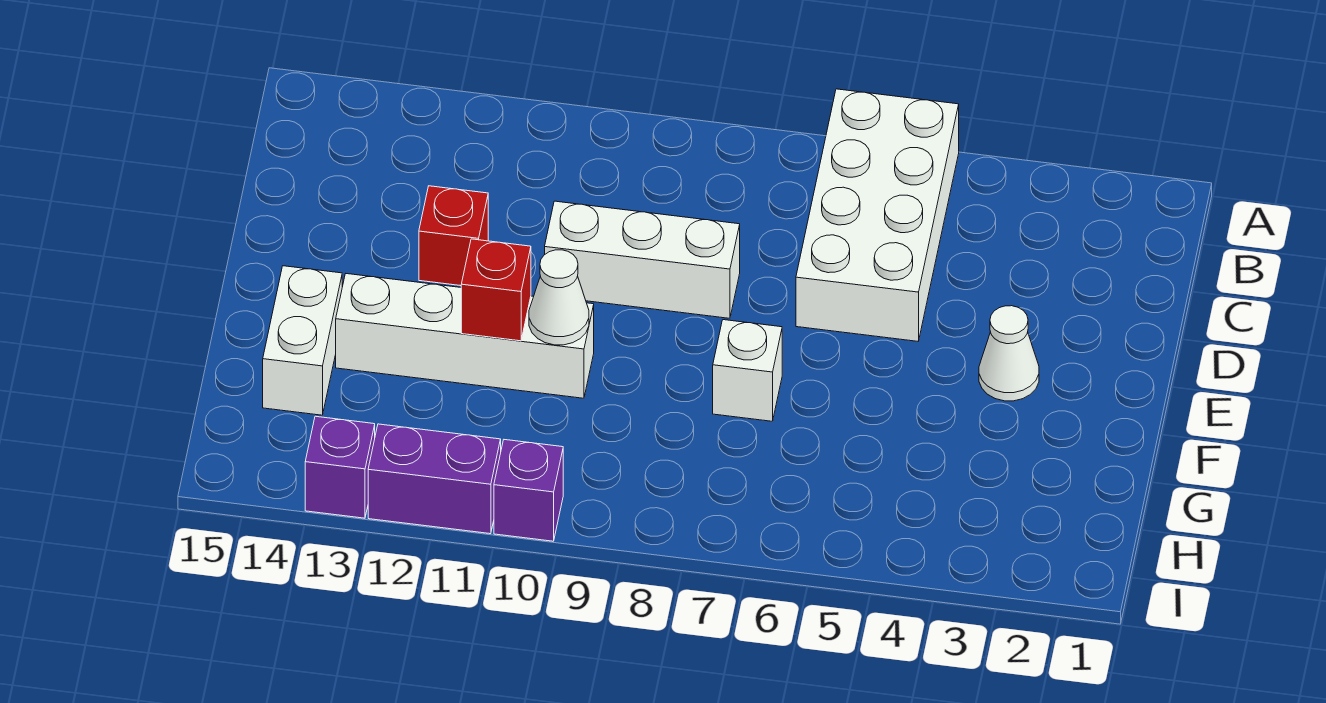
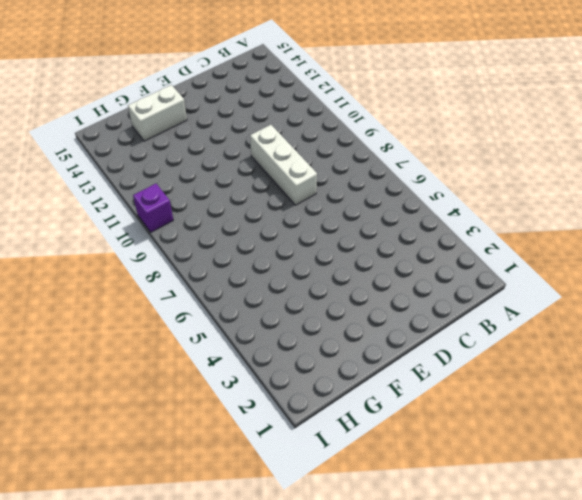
none -> white 2x4 brick [796,89,959,341]
none -> red 1x1 brick [419,186,488,286]
none -> white 1x1 cone [979,306,1039,401]

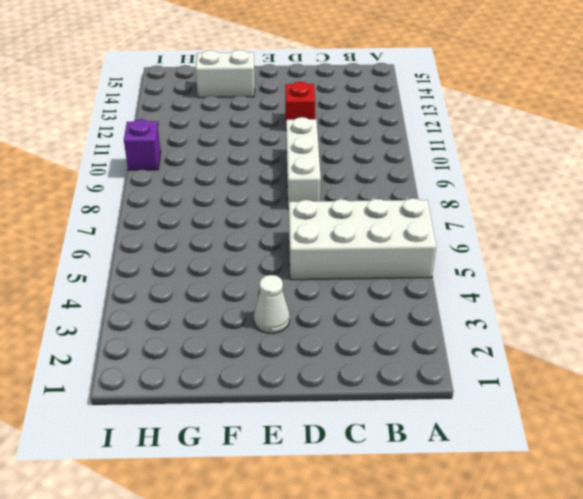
none -> white 1x1 brick [713,320,782,421]
none -> white 1x4 brick [336,274,594,398]
none -> purple 1x2 brick [368,424,501,534]

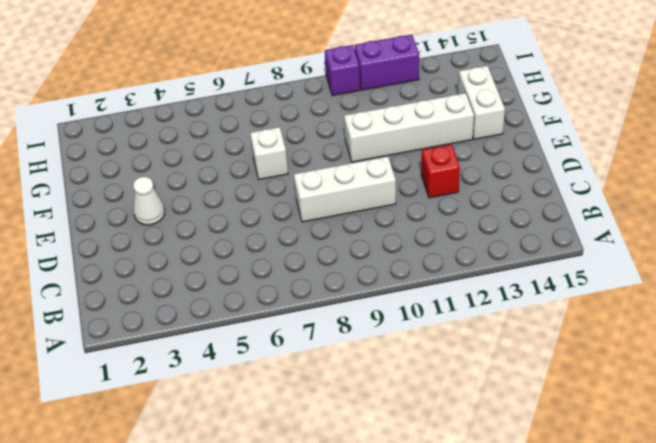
none -> white 2x4 brick [796,89,959,341]
none -> purple 1x1 brick [305,416,375,518]
none -> white 1x1 cone [529,250,589,345]

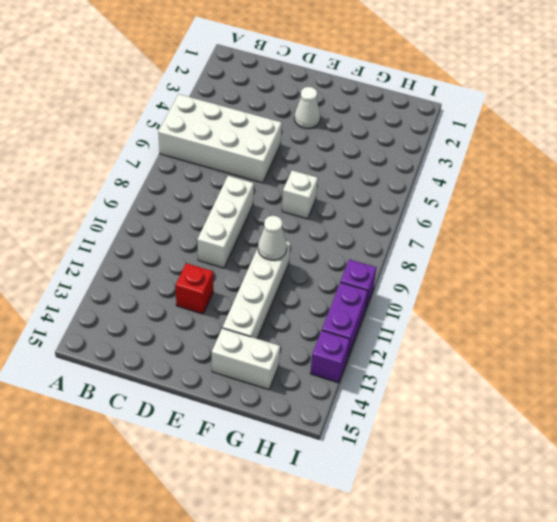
none -> red 1x1 brick [461,239,531,341]

